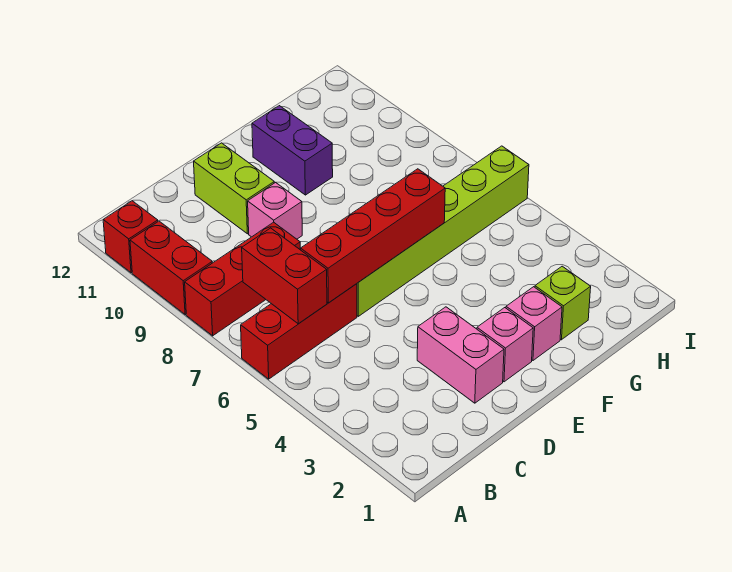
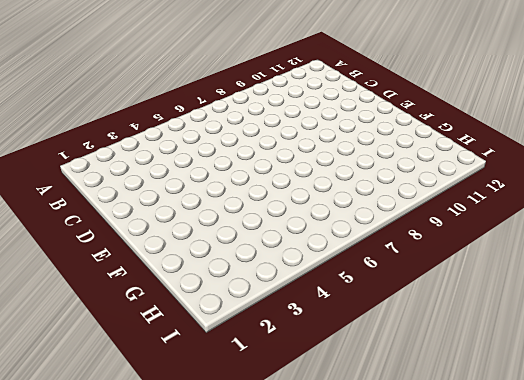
none -> red 1x3 brick [241,284,357,379]
none -> red 1x3 brick [185,222,300,336]
none -> red 1x2 brick [130,221,212,315]

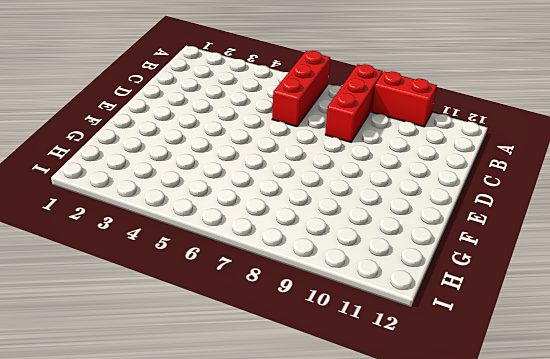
none -> red 1x1 brick [103,201,158,273]
none -> pink 1x2 brick [417,307,504,403]
none -> lime 1x6 brick [357,146,529,316]

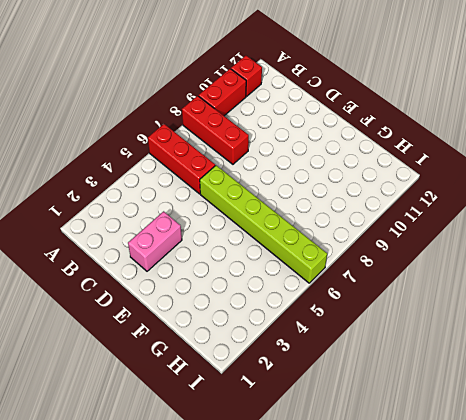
none -> pink 1x1 brick [248,182,302,239]
none -> lime 1x2 brick [194,143,274,234]
none -> pink 1x1 brick [477,308,533,382]

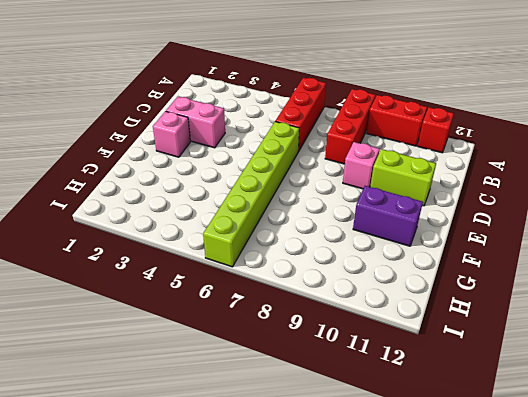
none -> pink 1x1 brick [506,287,562,360]
none -> lime 1x1 brick [535,266,591,340]
none -> red 1x2 brick [242,228,327,324]

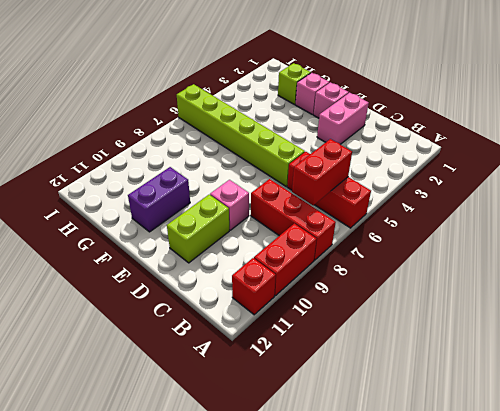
none -> red 1x4 brick [301,169,445,303]

